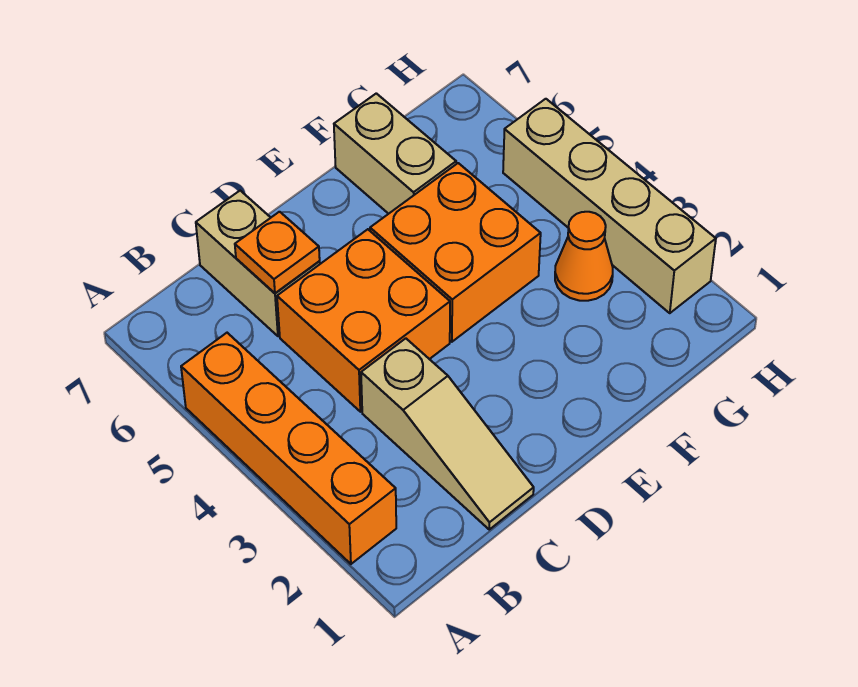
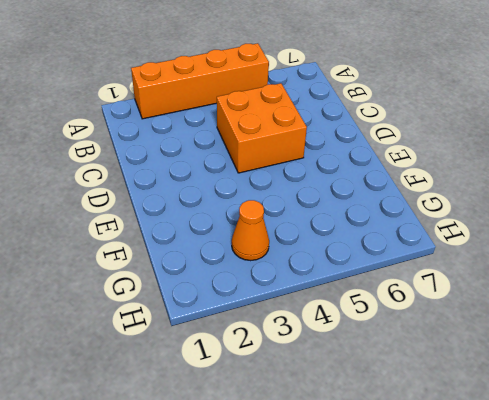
none -> tan 1x3 slope [361,338,534,529]
none -> tan 1x2 brick [196,191,320,336]

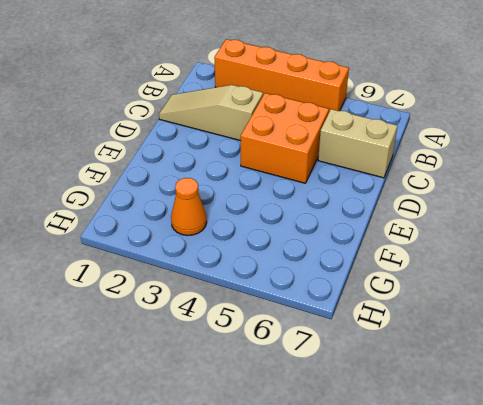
none -> orange 2x2 brick [370,163,541,342]
none -> tan 1x2 brick [334,93,456,214]

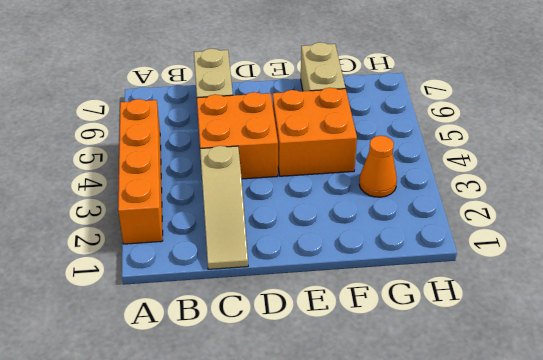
none -> tan 1x4 brick [503,99,716,313]
none -> orange 1x1 plate [235,212,320,293]

